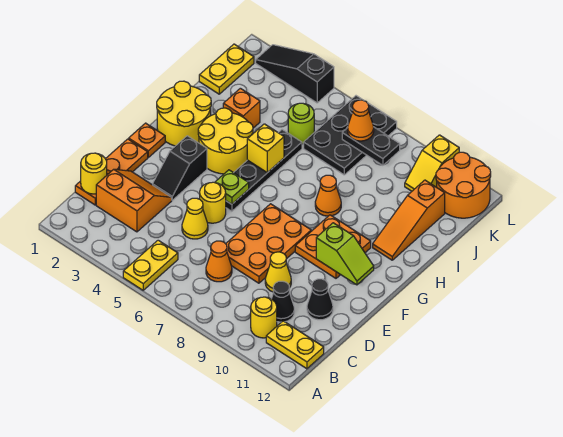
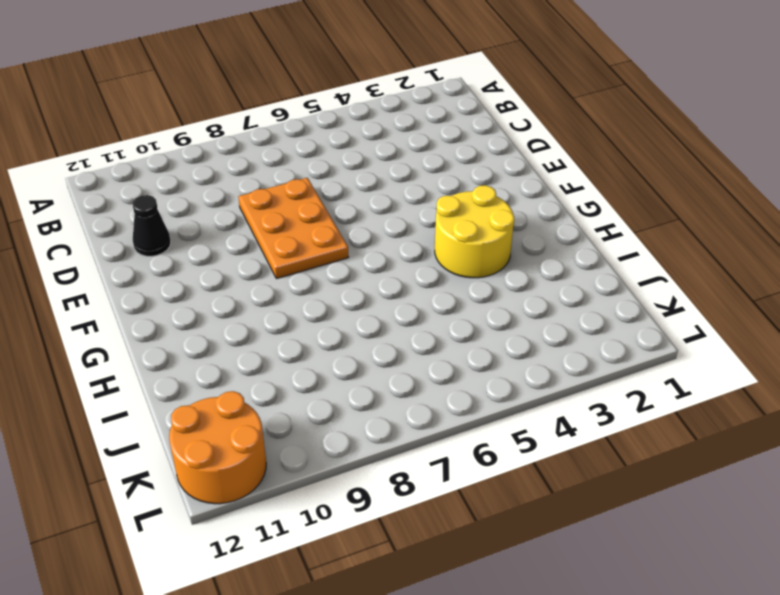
none -> yellow 1x2 plate [123,240,178,290]
none -> yellow 1x1 round brick [251,297,277,338]
none -> yellow 1x2 plate [266,321,324,369]
none -> orange 1x3 plate [75,139,148,205]

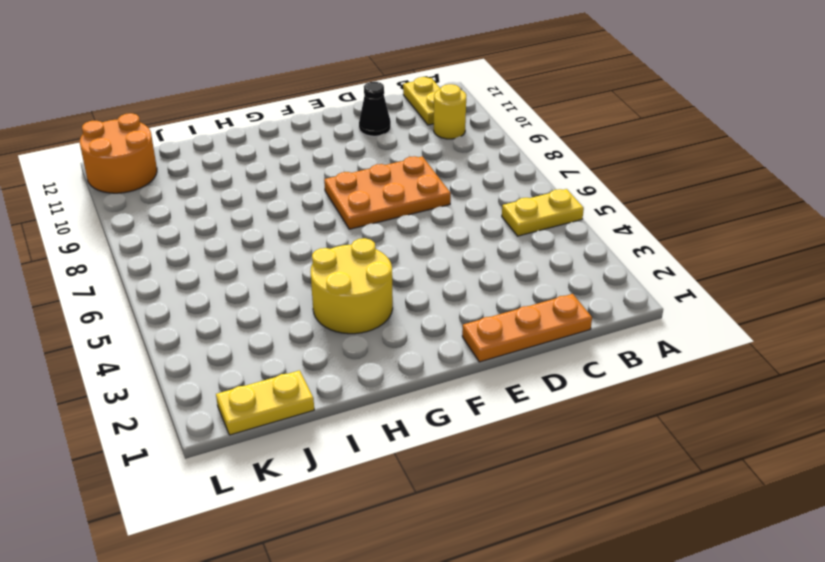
none -> orange 2x2 slope [96,169,172,232]
none -> orange 1x1 cone [206,241,232,282]
none -> black 1x1 cone [272,281,294,322]
none -> yellow 1x1 cone [182,198,208,239]

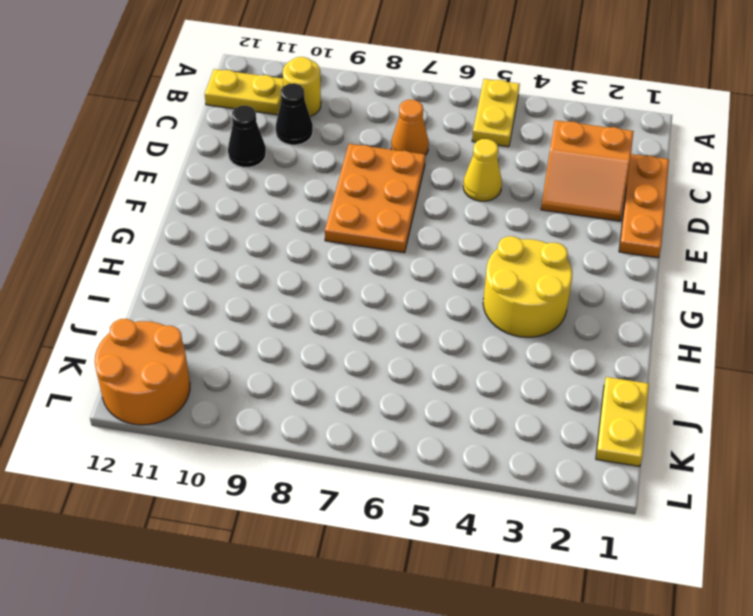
none -> yellow 1x1 cone [265,252,291,292]
none -> black 1x2 slope [153,136,207,200]
none -> yellow 1x1 round brick [200,182,226,223]
none -> orange 1x1 plate [129,123,165,157]

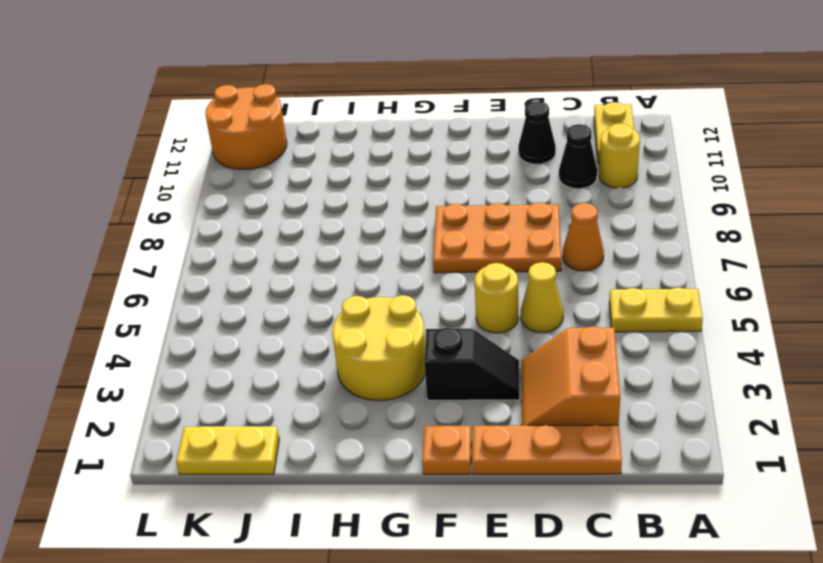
none -> yellow 1x1 cone [265,252,291,292]
none -> black 1x4 plate [226,130,302,211]
none -> orange 2x2 plate [295,215,371,278]
none -> yellow 2x2 round brick [157,81,211,146]

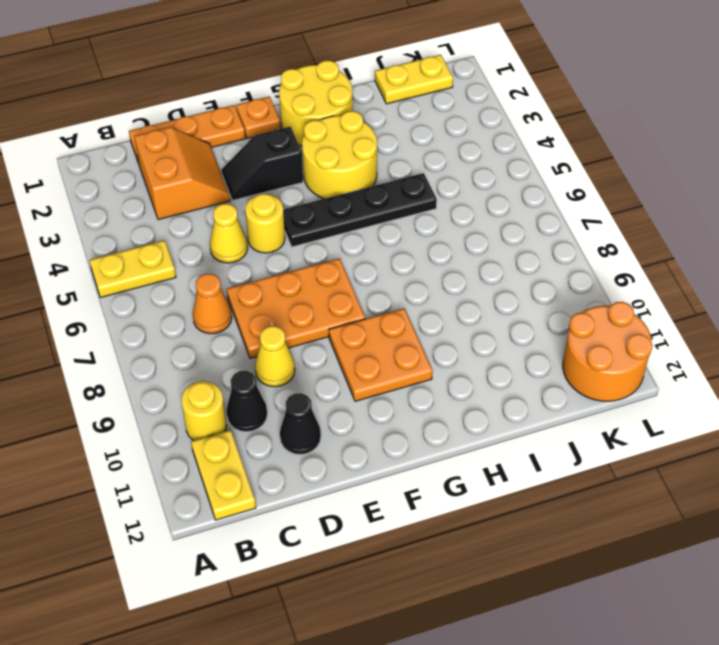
none -> orange 1x1 cone [315,175,341,216]
none -> orange 1x3 slope [373,180,445,260]
none -> orange 1x1 brick [223,88,260,128]
none -> lime 1x1 round brick [288,103,314,144]

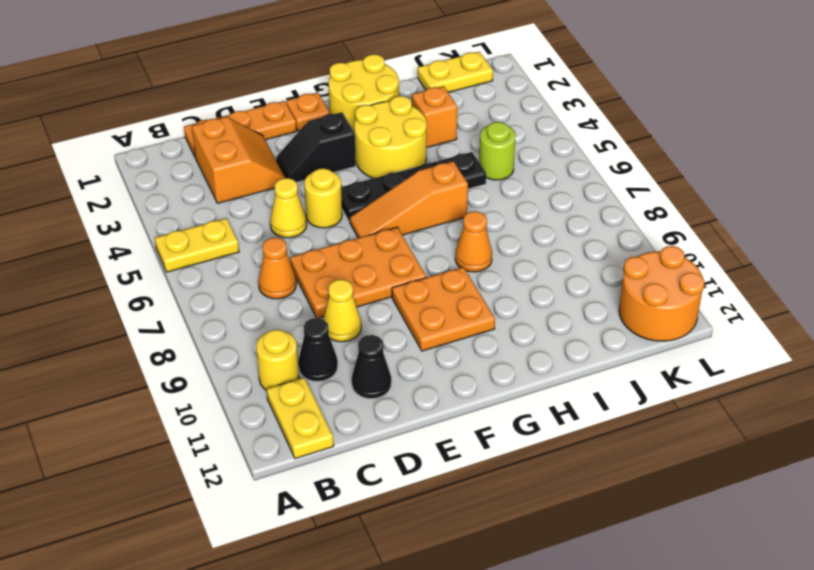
orange 1x3 slope [350,161,468,238] -> orange 1x3 slope moved to [373,180,445,260]
none -> black 2x3 plate [304,96,397,175]
none -> yellow 1x2 slope [405,135,459,191]
none -> black 1x3 slope [256,45,334,103]
none -> yellow 1x1 round brick [81,153,107,194]

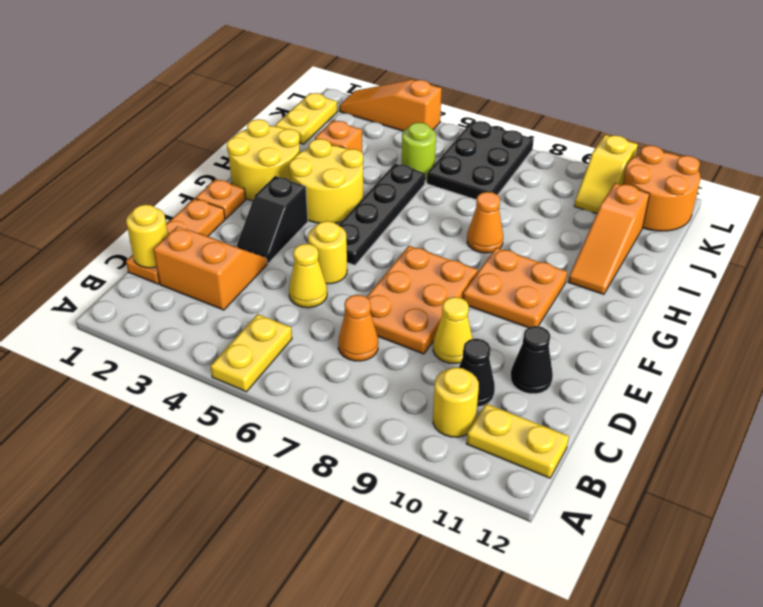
orange 1x3 slope [339,80,442,131] -> black 1x3 slope [256,45,334,103]
none -> lime 1x1 plate [215,170,249,204]
none -> lime 1x2 slope [316,223,374,285]
none -> yellow 1x1 brick [247,124,284,173]
none -> black 1x2 plate [342,127,400,165]

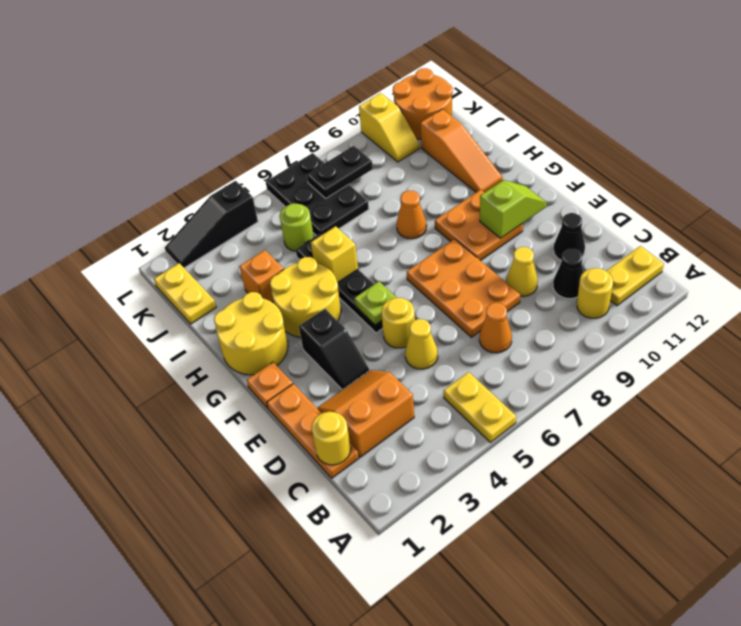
none -> orange 1x1 cone [348,100,374,141]

